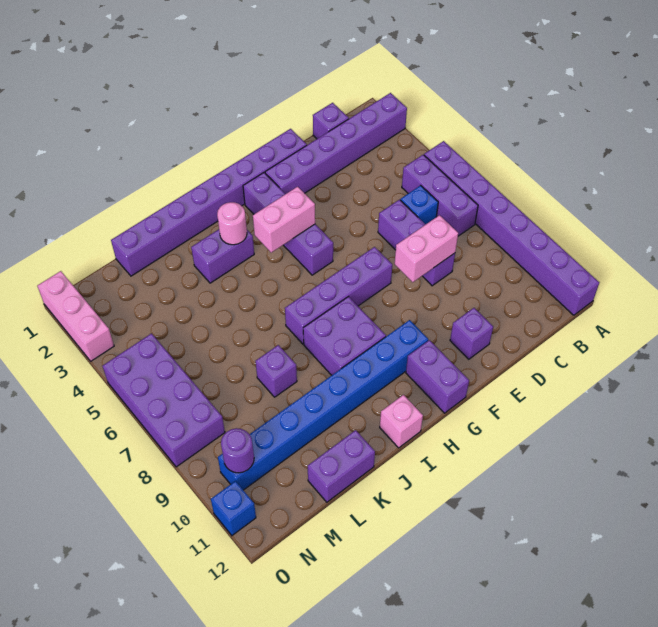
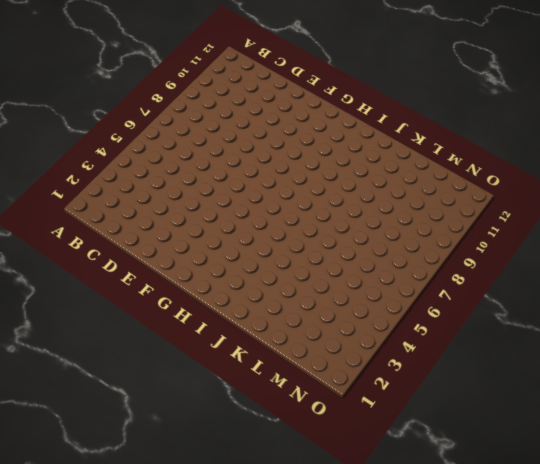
none -> purple 1x6 brick [265,93,407,194]
none -> purple 1x8 brick [424,141,599,315]
none -> purple 1x3 brick [402,155,478,236]

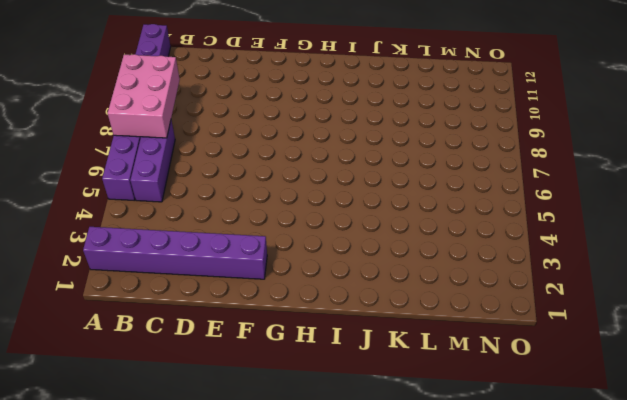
pink 2x3 brick [108,54,180,138] -> none
none -> purple 1x1 brick [313,103,349,139]
none -> blue 1x1 brick [400,185,438,224]
none -> purple 1x3 brick [378,200,455,286]

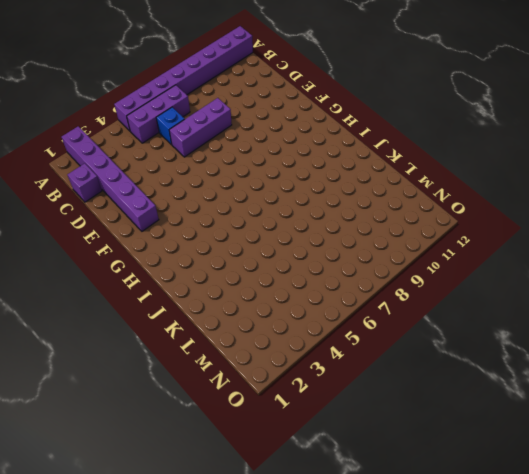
none -> purple 1x8 brick [111,129,307,276]
none -> purple 1x1 brick [450,308,493,359]
none -> purple 1x4 brick [285,247,392,344]

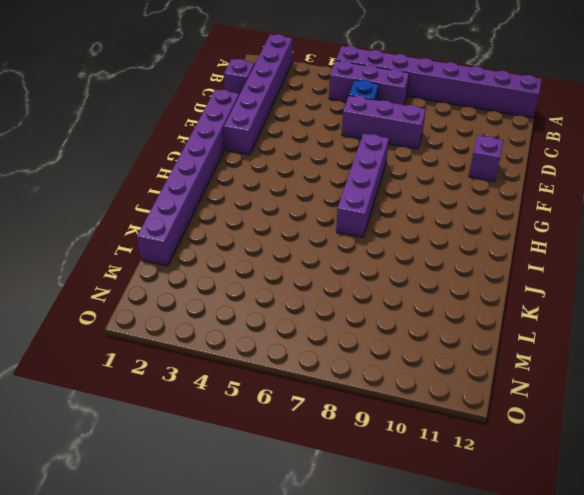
none -> purple 1x4 brick [243,173,333,275]
none -> blue 1x8 brick [218,320,428,490]
none -> purple 1x2 brick [406,340,469,413]

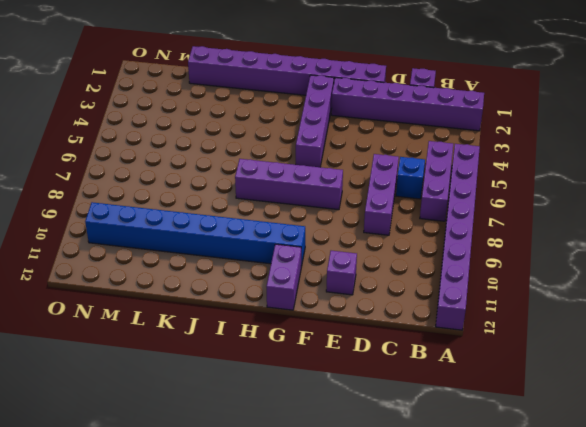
none -> purple 2x2 brick [303,297,386,375]
none -> purple 1x2 brick [191,229,254,283]
none -> pink 1x1 brick [380,395,423,448]

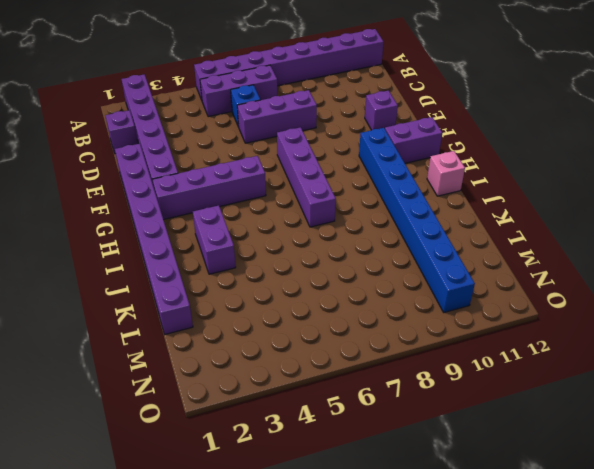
none -> purple 2x2 brick [303,297,386,375]
none -> purple 1x1 brick [255,345,297,397]
none -> purple 1x2 brick [308,430,375,502]

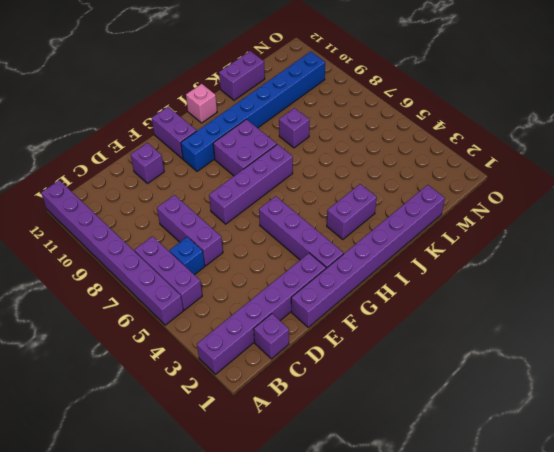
none -> purple 2x4 brick [103,333,225,467]
none -> pink 1x3 brick [38,271,114,361]
none -> blue 1x1 brick [211,481,256,535]

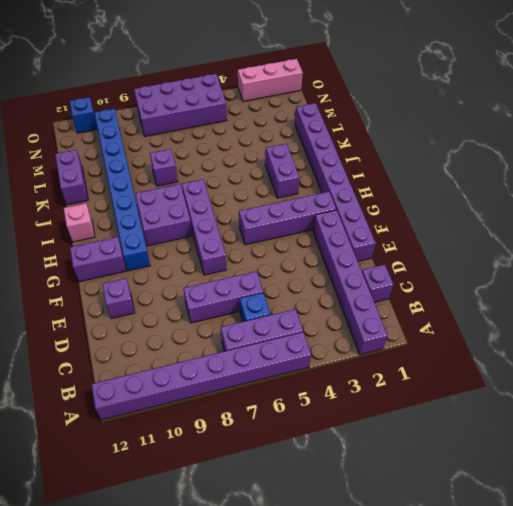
none -> pink 1x2 brick [395,215,458,282]
none -> pink 1x2 brick [253,187,315,253]
none -> pink 1x1 round brick [217,202,247,245]

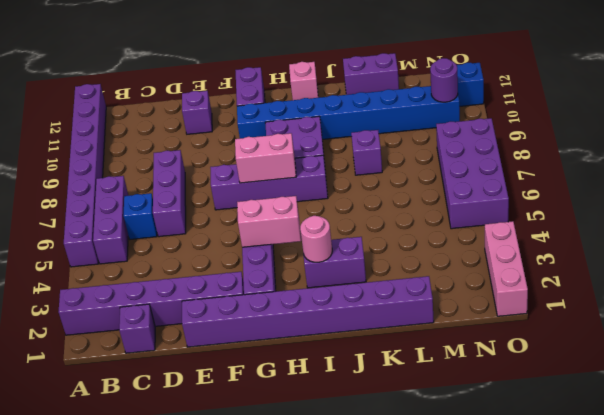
pink 1x2 brick [235,133,296,183] -> pink 1x2 brick moved to [395,215,458,282]

